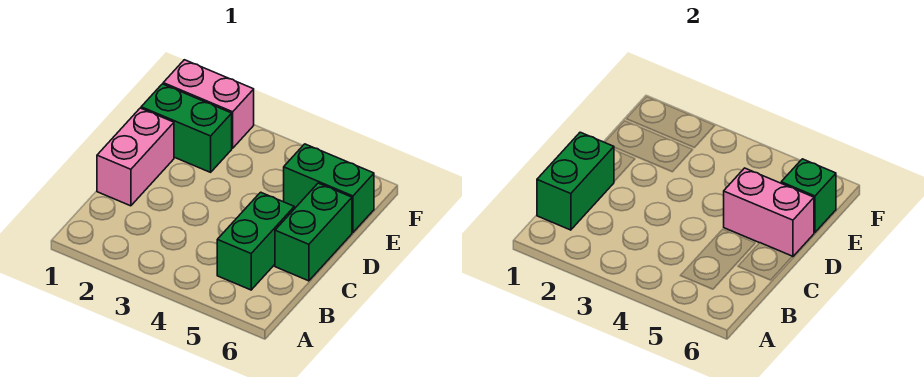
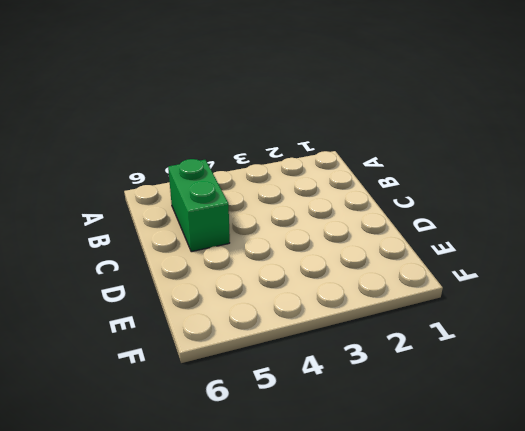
none -> pink 1x2 brick [97,108,174,206]
none -> green 1x2 brick [275,183,352,281]

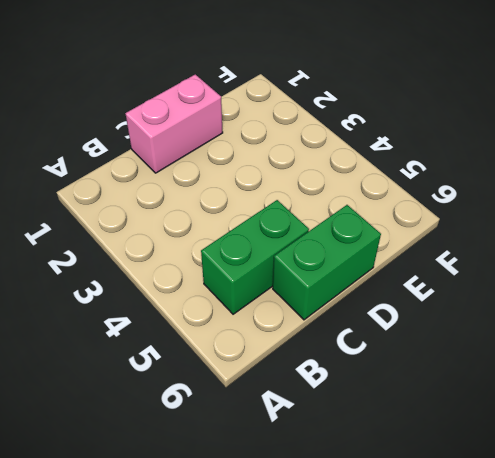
none -> green 1x2 brick [141,84,232,172]
none -> green 1x2 brick [284,144,374,232]

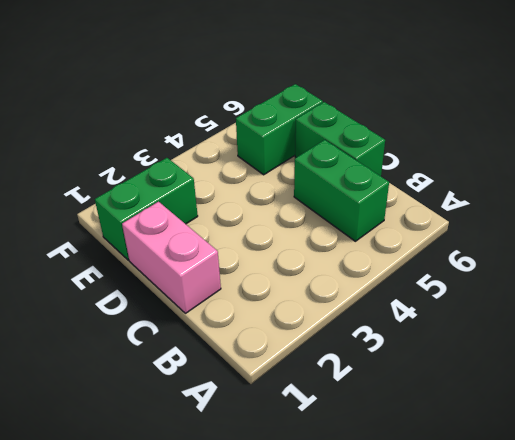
none -> pink 1x2 brick [163,60,254,148]
none -> green 1x2 brick [537,132,614,230]

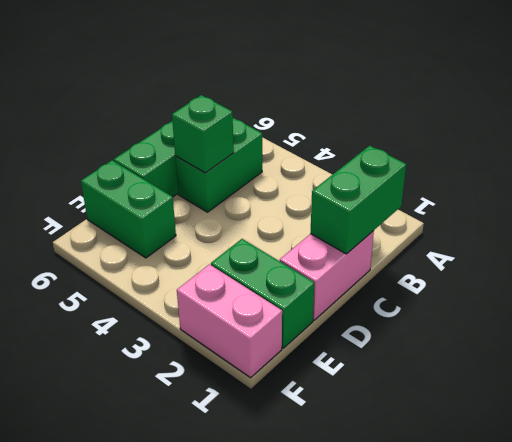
green 1x1 brick [172,95,234,173] -> green 1x1 brick moved to [781,159,836,232]
none -> pink 1x2 brick [724,168,814,257]

